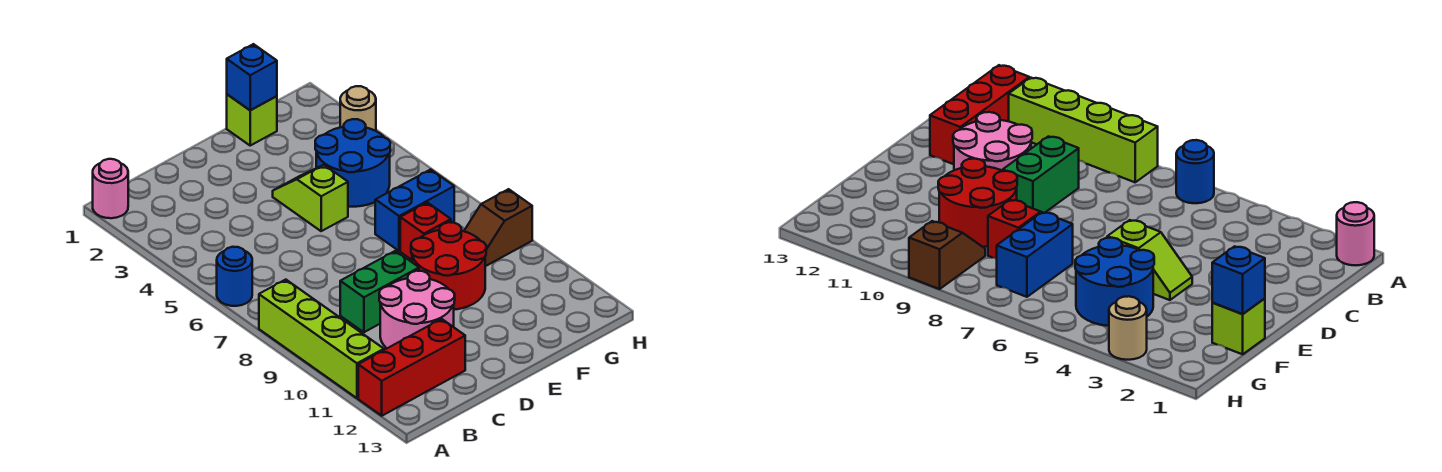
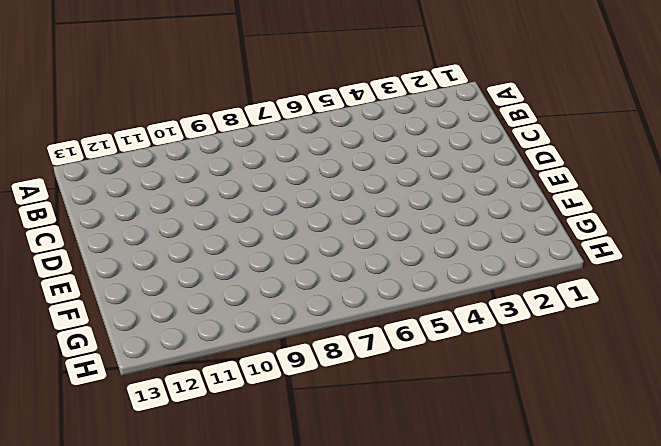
none -> pink 1x1 round brick [93,159,128,218]
none -> blue 1x1 round brick [217,247,252,306]
none -> lime 1x4 brick [259,280,384,398]

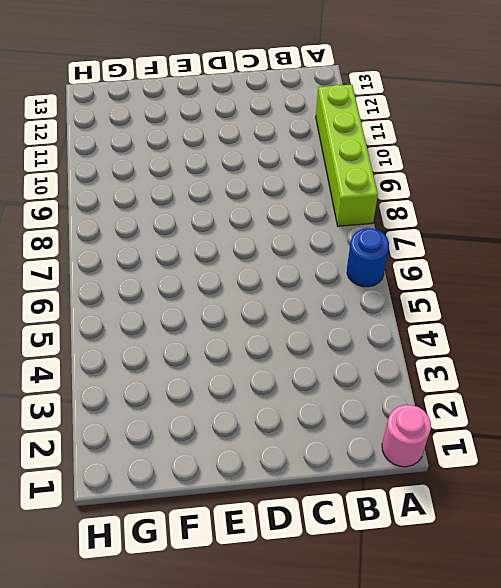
none -> red 1x3 brick [358,319,465,416]
none -> green 1x2 brick [340,251,419,332]
none -> pink 2x2 round brick [379,271,455,348]

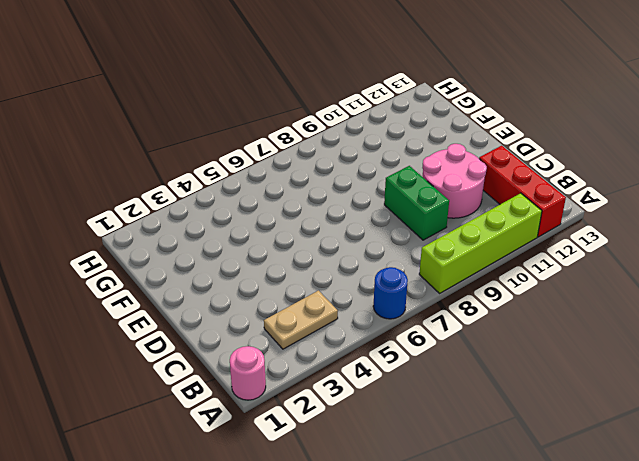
tan 1x2 plate [264,291,338,349] -> none
none -> lime 1x2 slope [273,165,348,231]
none -> red 2x2 round brick [411,222,486,310]
none -> lime 1x1 brick [227,94,277,145]

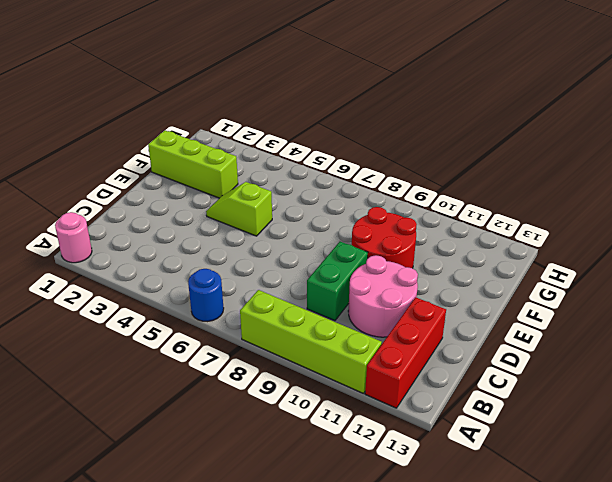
lime 1x3 brick [148,130,238,198] -> lime 1x1 brick [227,94,277,145]
none -> blue 2x2 round brick [315,119,390,207]
none -> blue 1x2 brick [375,169,454,251]
none -> red 1x1 brick [400,202,451,260]

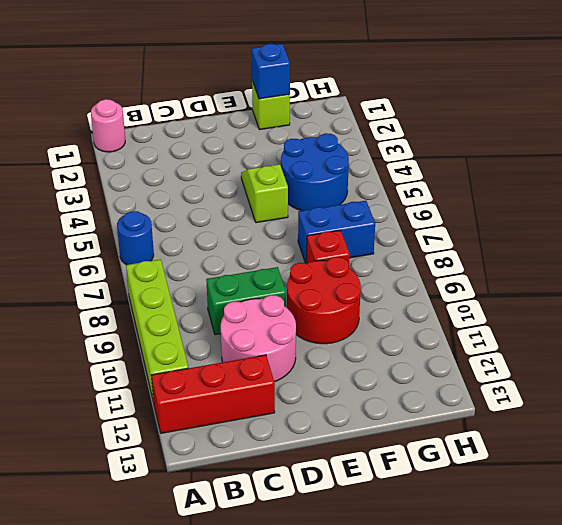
none -> brown 1x2 slope [464,189,532,266]
none -> tan 1x1 round brick [340,86,376,131]

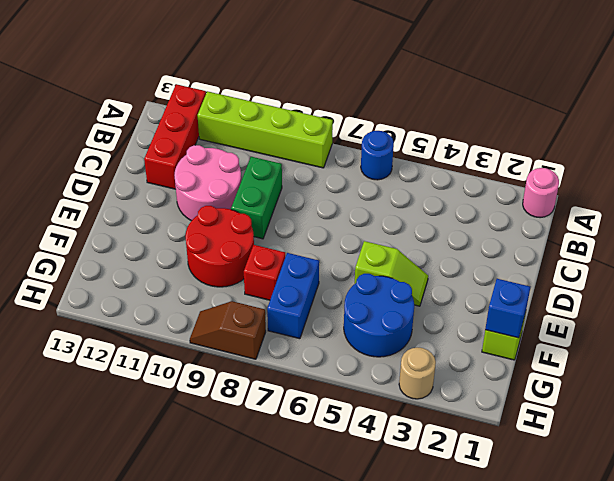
brown 1x2 slope [190,301,266,359] -> brown 1x2 slope turned to [464,189,532,266]

